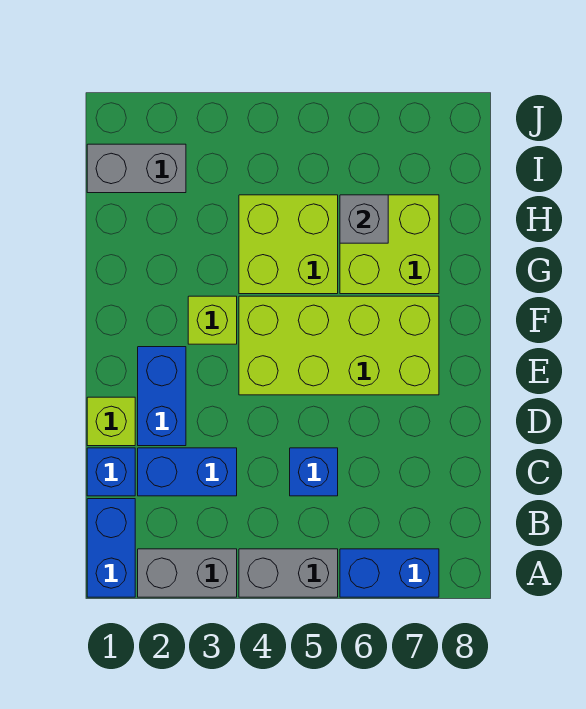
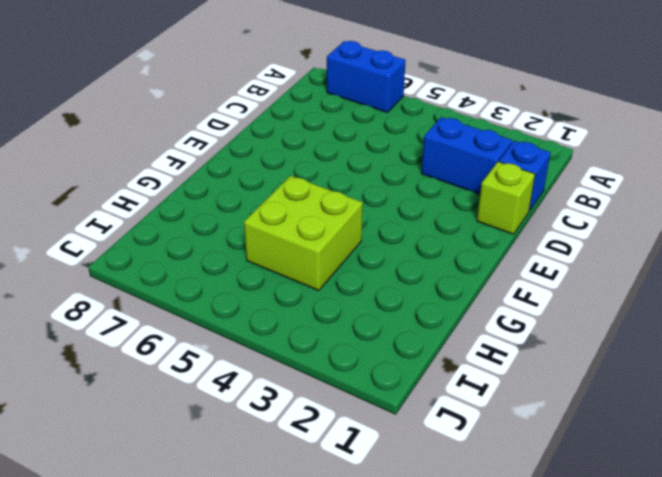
none -> blue 1x2 brick [87,499,135,597]
none -> grey 1x2 brick [138,549,237,597]
none -> grey 1x2 brick [239,549,338,597]

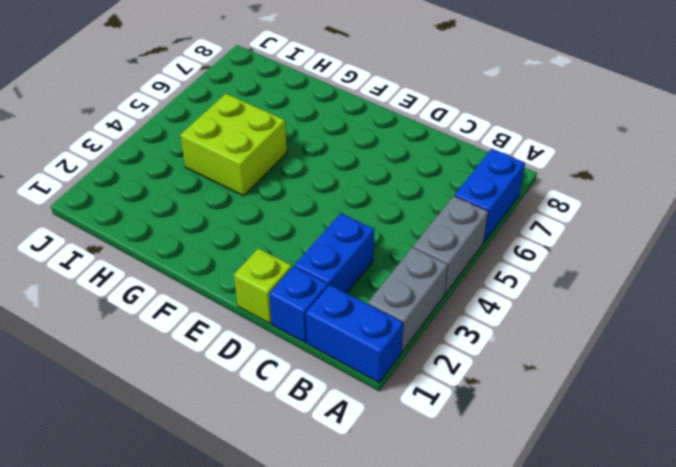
none -> blue 1x1 brick [290,448,338,496]
none -> blue 1x2 brick [138,347,186,446]
none -> lime 2x4 brick [239,296,439,395]

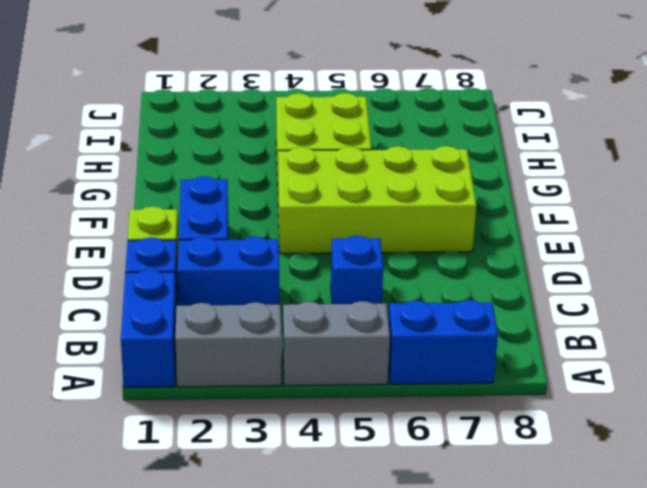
none -> lime 1x1 brick [188,296,237,344]
none -> lime 2x2 brick [340,195,439,294]
none -> grey 1x2 brick [87,144,186,193]

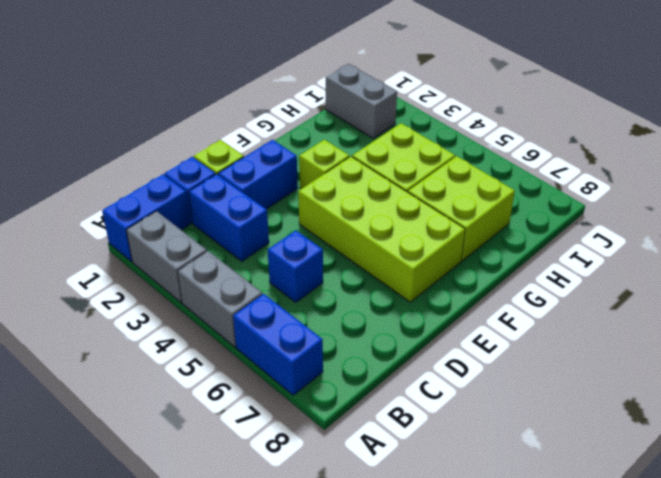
none -> grey 1x1 brick [340,195,388,243]

